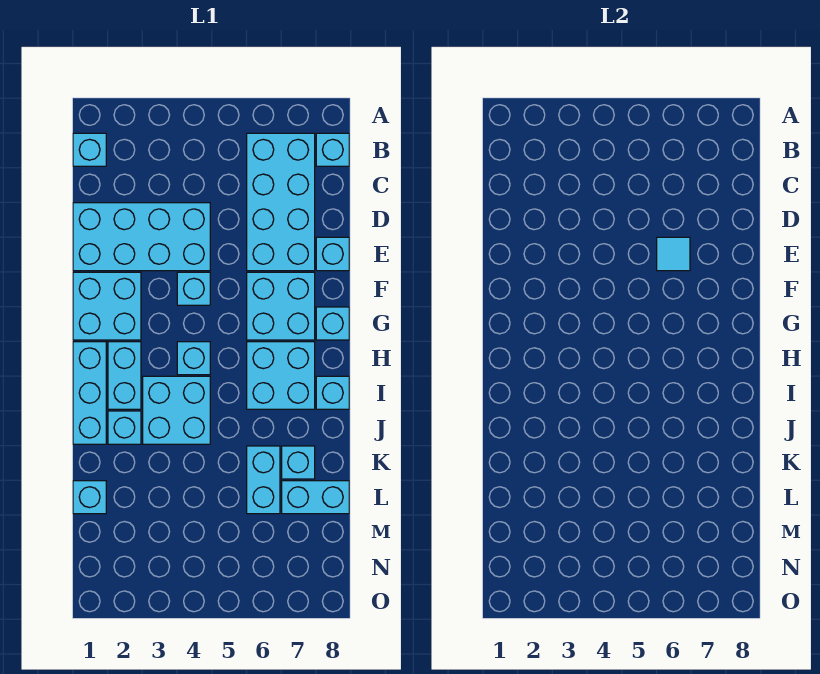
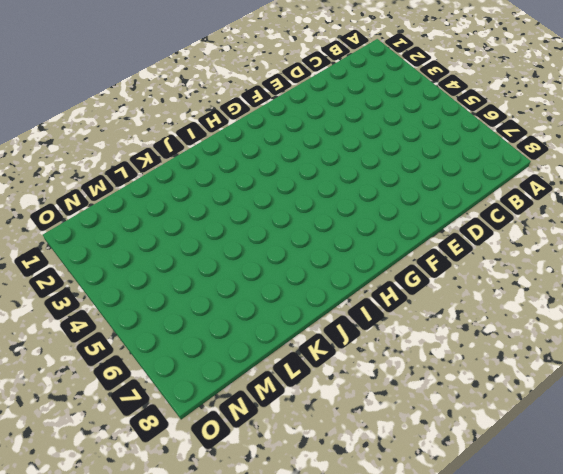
none -> cyan 1x1 brick [73,133,106,166]
none -> cyan 2x4 brick [247,133,315,271]
none -> cyan 1x1 brick [316,133,349,166]

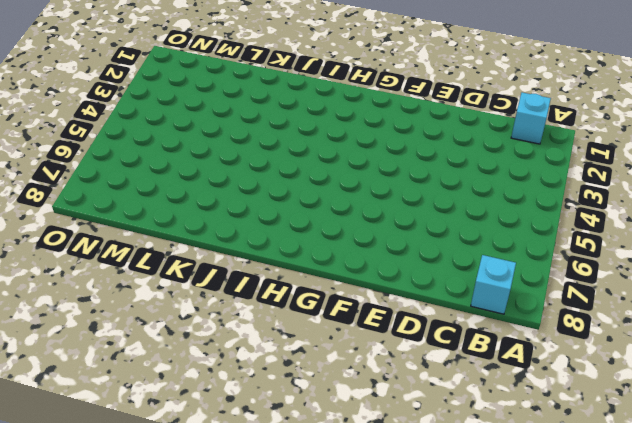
none -> cyan 2x4 brick [247,133,315,271]
none -> cyan 2x4 brick [73,203,210,271]
none -> cyan 1x1 brick [316,237,349,271]

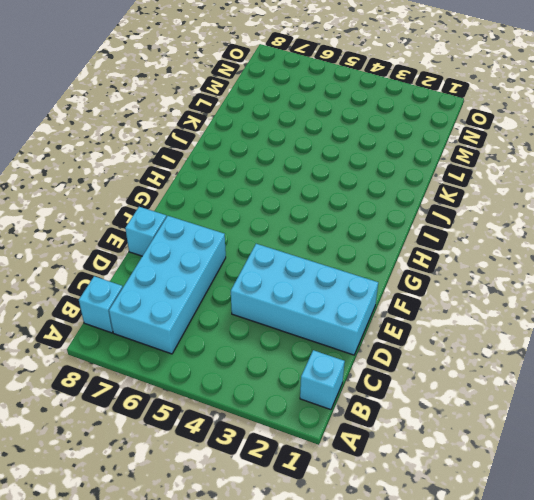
none -> cyan 2x2 brick [73,272,141,340]
none -> cyan 1x1 brick [177,272,210,305]
none -> cyan 2x2 brick [247,272,315,340]

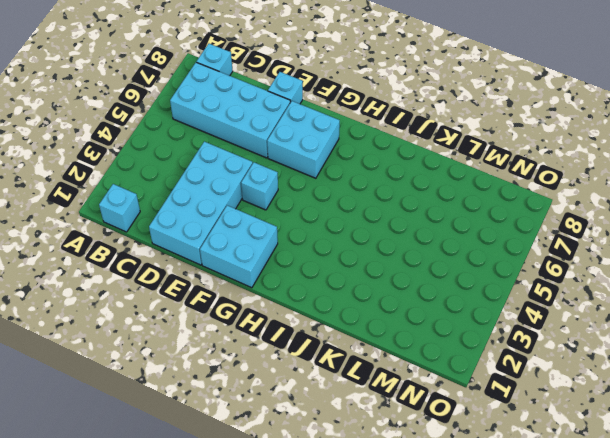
none -> cyan 1x1 brick [316,307,349,340]
none -> cyan 1x3 brick [73,342,106,444]
none -> cyan 1x2 brick [108,342,141,409]

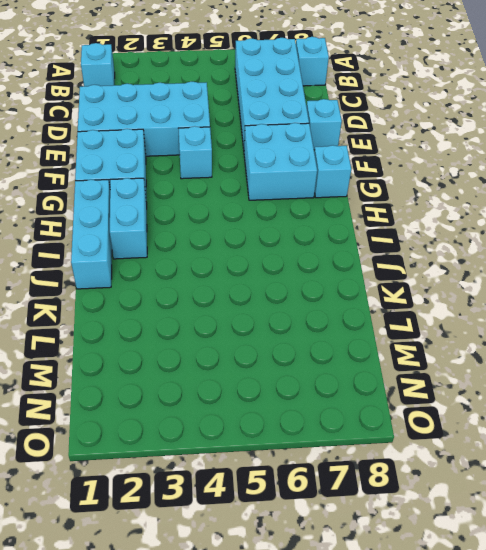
none -> cyan 1x1 brick [177,342,210,375]
none -> cyan 2x2 brick [247,342,315,409]
none -> cyan 2x2 brick [143,376,210,444]

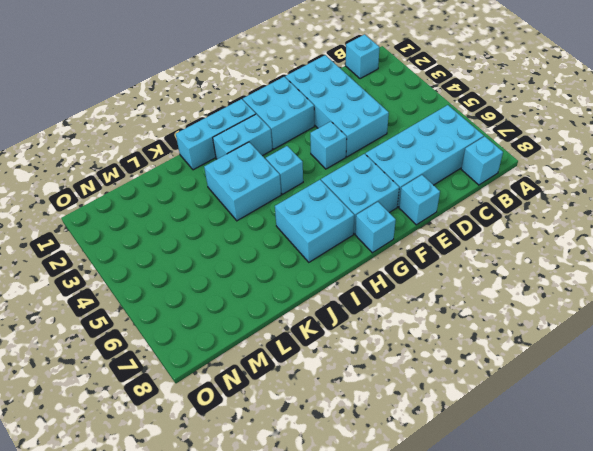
none -> cyan 1x1 brick [316,376,349,409]
none -> cyan 1x1 brick [108,411,141,444]
none -> cyan 1x2 brick [247,446,280,514]

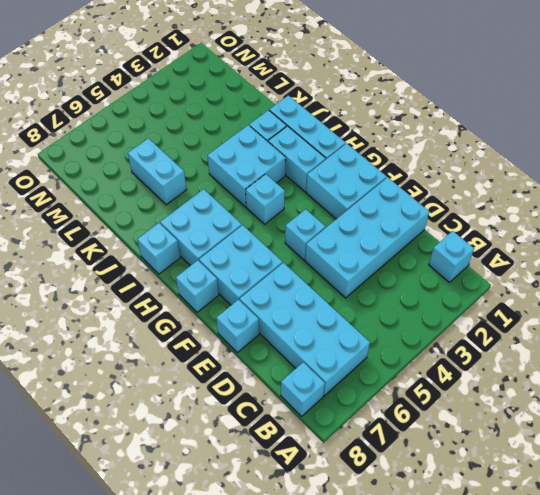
none -> cyan 1x1 brick [282,446,315,479]
none -> cyan 1x1 brick [73,481,106,514]
none -> cyan 1x2 brick [282,481,349,514]

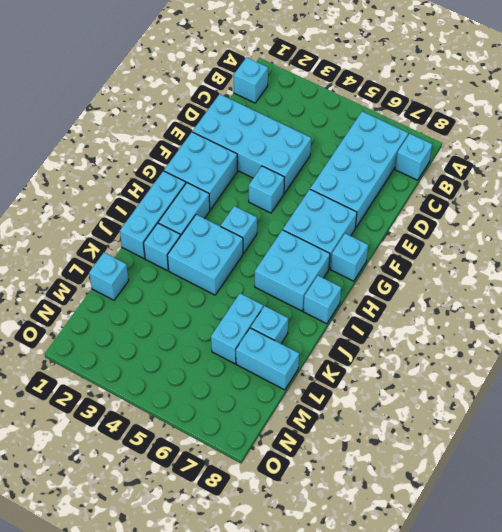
none -> cyan 1x1 brick [316,237,349,271]
none -> cyan 1x1 tile [657,237,690,271]

